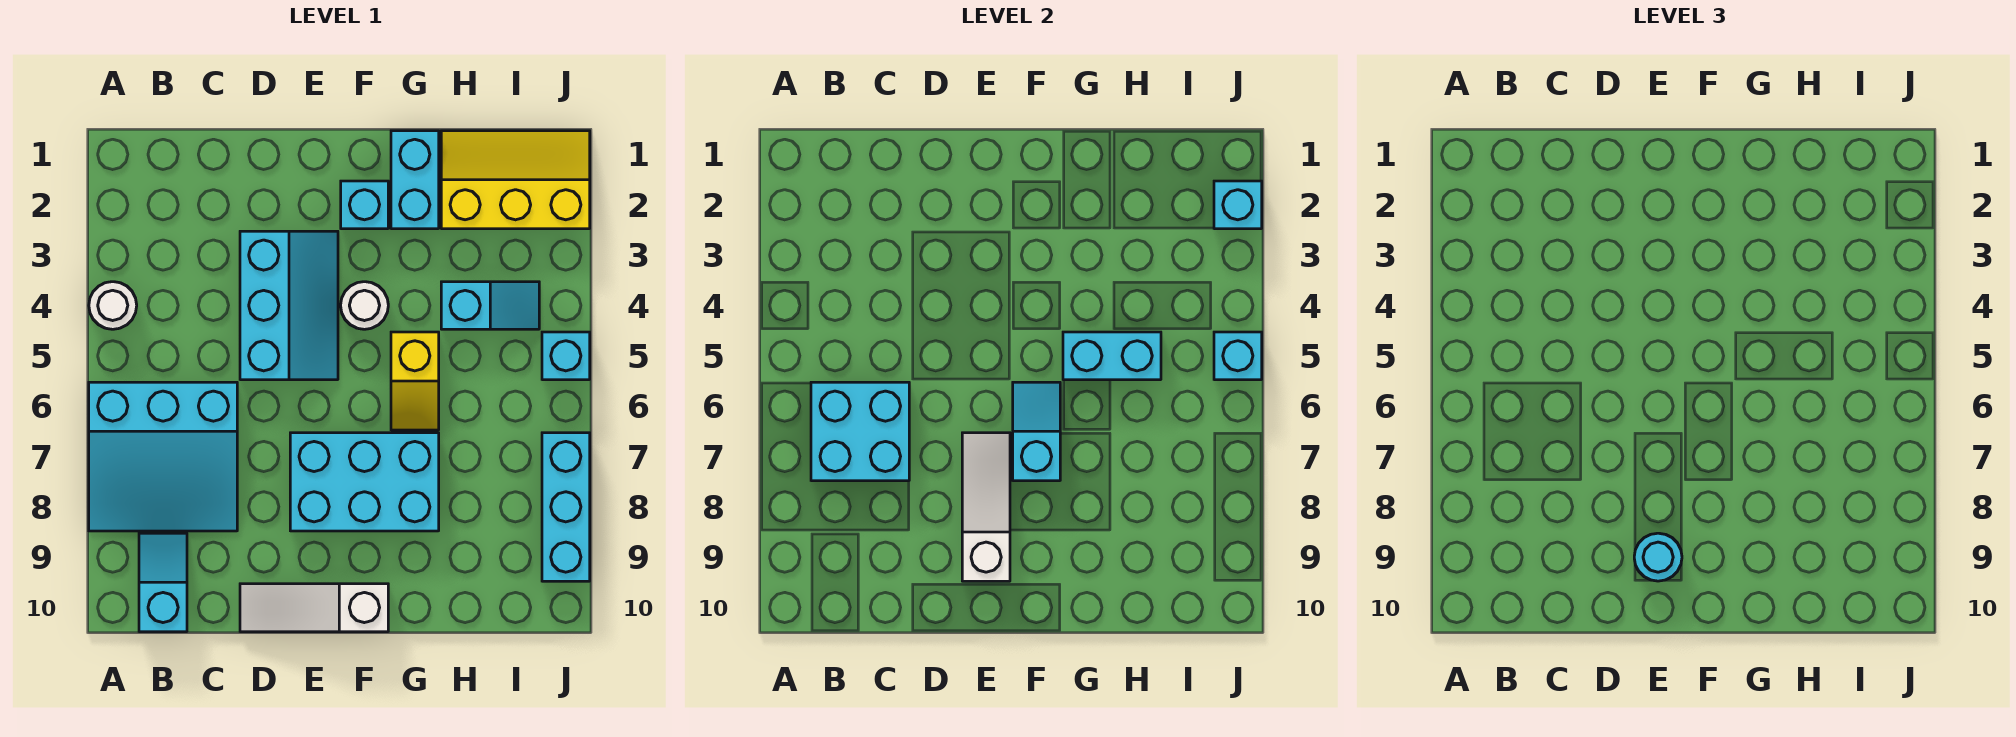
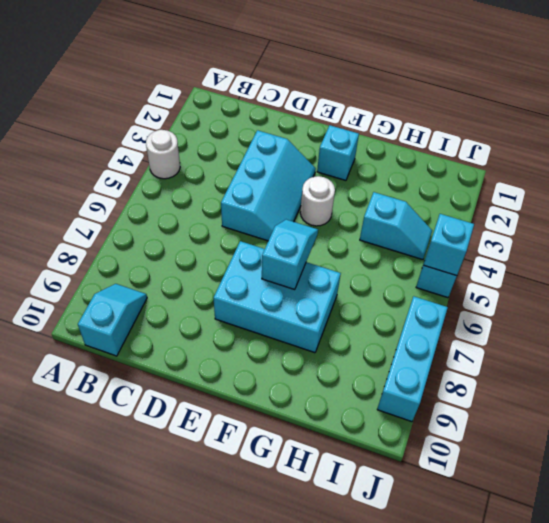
none -> cyan 3x3 slope [89,382,237,531]
none -> white 1x3 slope [240,584,388,632]
none -> cyan 1x2 brick [391,131,439,229]

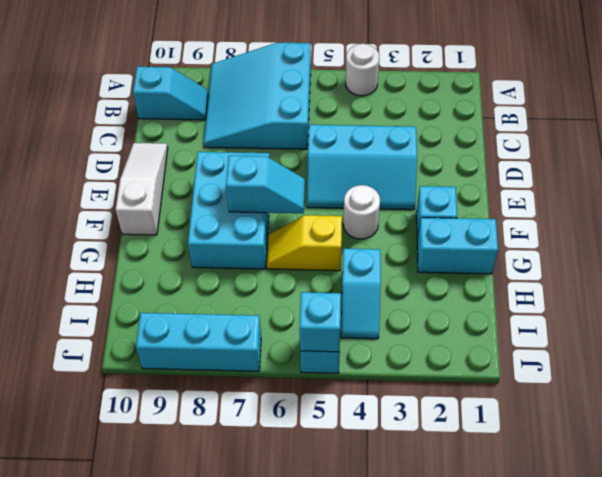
none -> yellow 2x3 slope [441,131,590,229]
none -> cyan 2x2 brick [811,382,909,481]
none -> white 1x3 slope [962,433,1010,581]

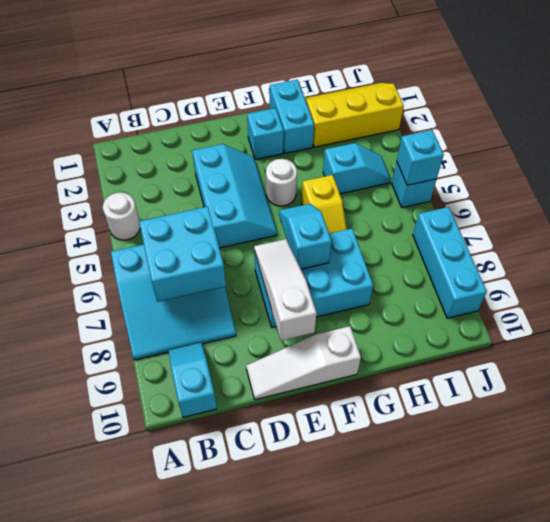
none -> cyan 1x2 brick [1063,332,1161,380]
none -> cyan 1x1 brick [1214,181,1262,229]
none -> cyan 1x1 round brick [1634,533,1682,581]

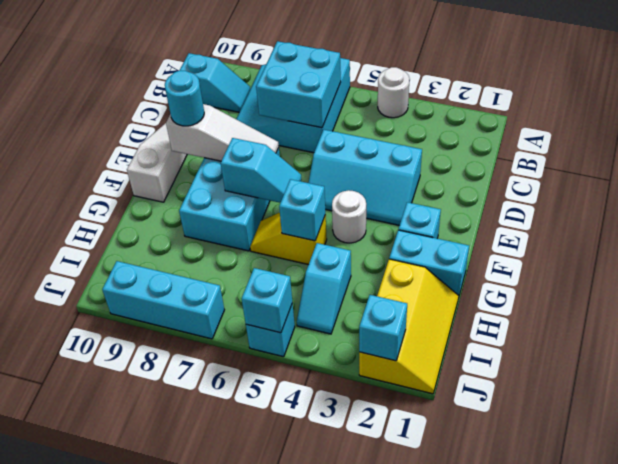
cyan 1x1 brick [279,179,325,241] -> cyan 1x2 brick [1063,332,1161,380]

